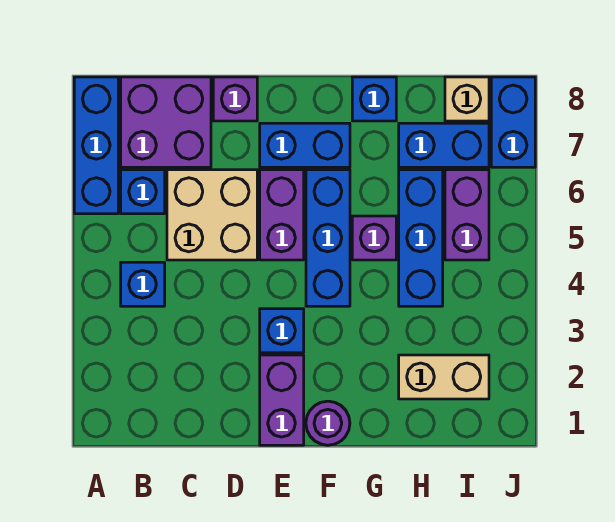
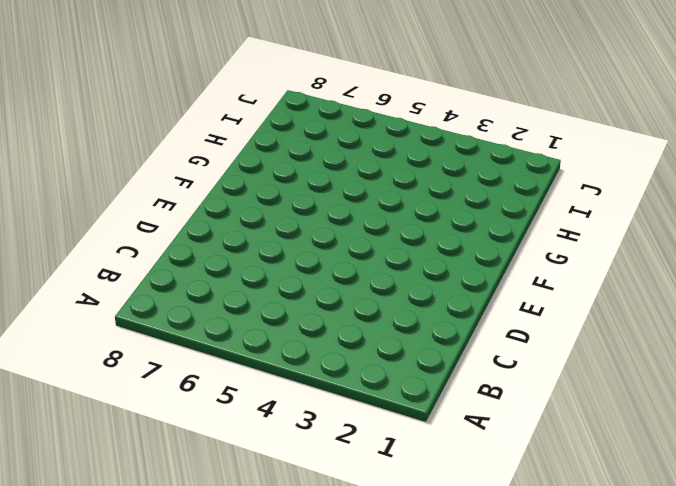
none -> blue 1x3 brick [74,77,118,214]
none -> blue 1x1 brick [121,262,165,306]
none -> blue 1x1 brick [121,170,165,214]

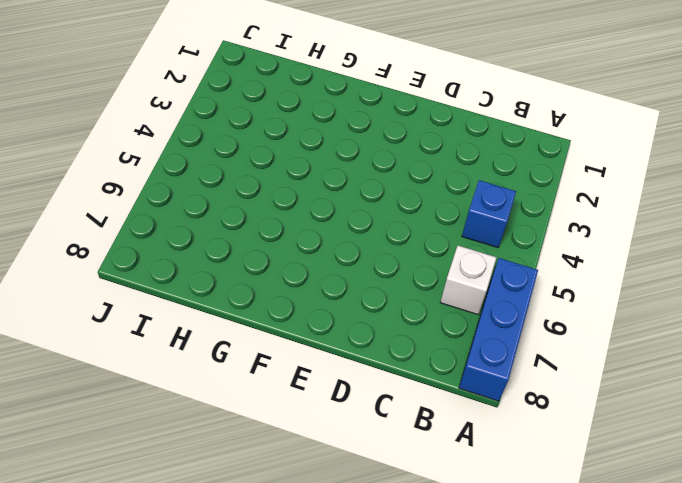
white 1x1 brick [440,246,497,315] -> blue 1x1 brick [121,170,165,214]
none -> purple 2x2 brick [121,77,211,167]
none -> tan 2x2 brick [167,170,257,260]
none -> purple 1x1 brick [213,77,257,121]

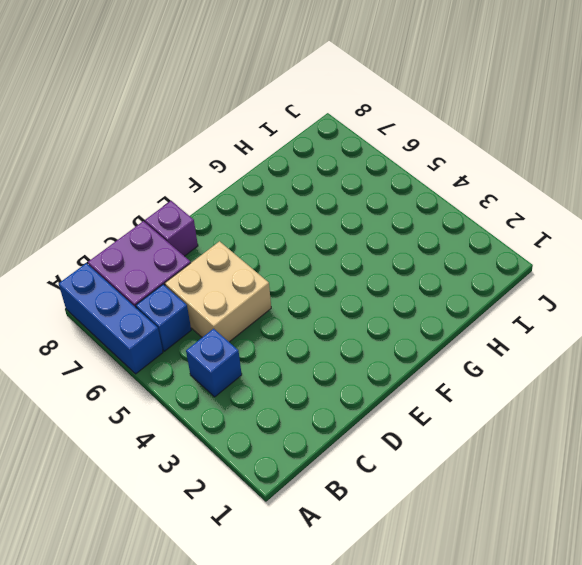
none -> purple 1x2 brick [260,355,304,445]
none -> blue 1x1 brick [260,309,304,353]
none -> purple 1x2 brick [260,170,304,260]

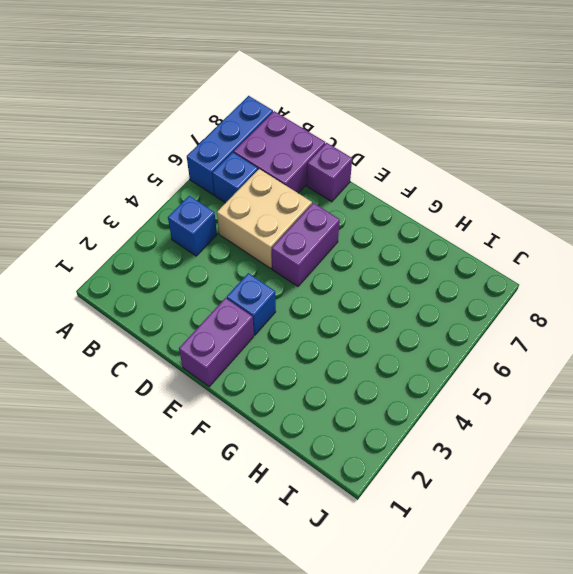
none -> blue 1x2 brick [260,123,350,167]
none -> purple 1x1 round brick [306,401,350,445]
none -> blue 1x3 brick [306,170,350,306]

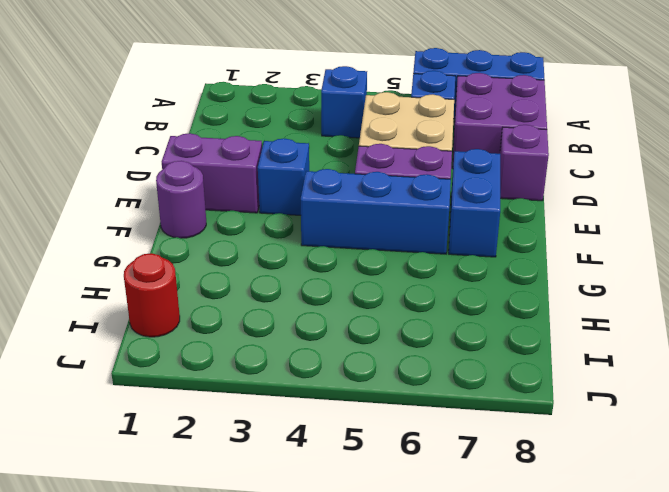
red 1x1 round brick [124,253,180,337] -> none
none -> purple 1x1 brick [352,216,396,260]
none -> blue 1x1 brick [352,77,396,121]
none -> tan 1x2 brick [399,355,489,399]

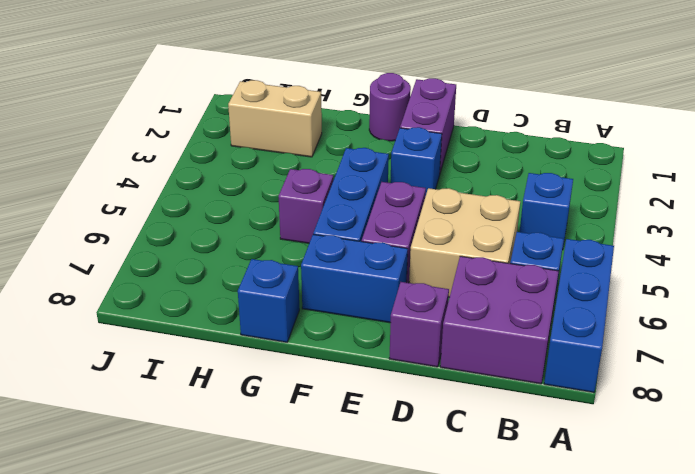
none -> blue 1x3 brick [399,170,443,306]
none -> blue 1x2 brick [399,123,489,167]
none -> purple 1x2 brick [445,170,489,260]

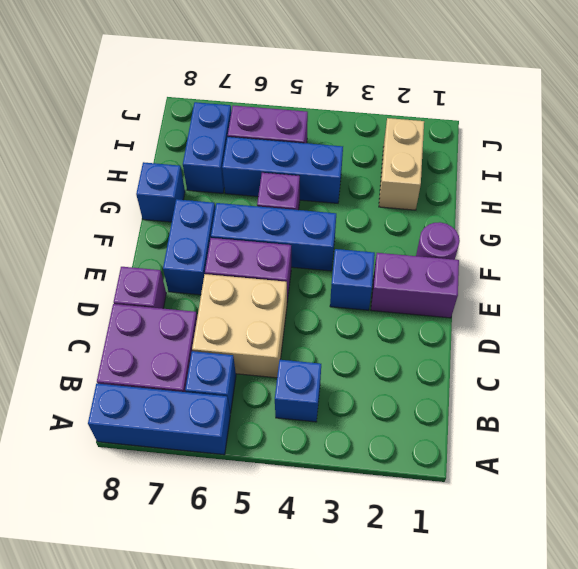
none -> tan 1x1 brick [445,77,489,121]
none -> blue 1x2 brick [491,77,535,167]

